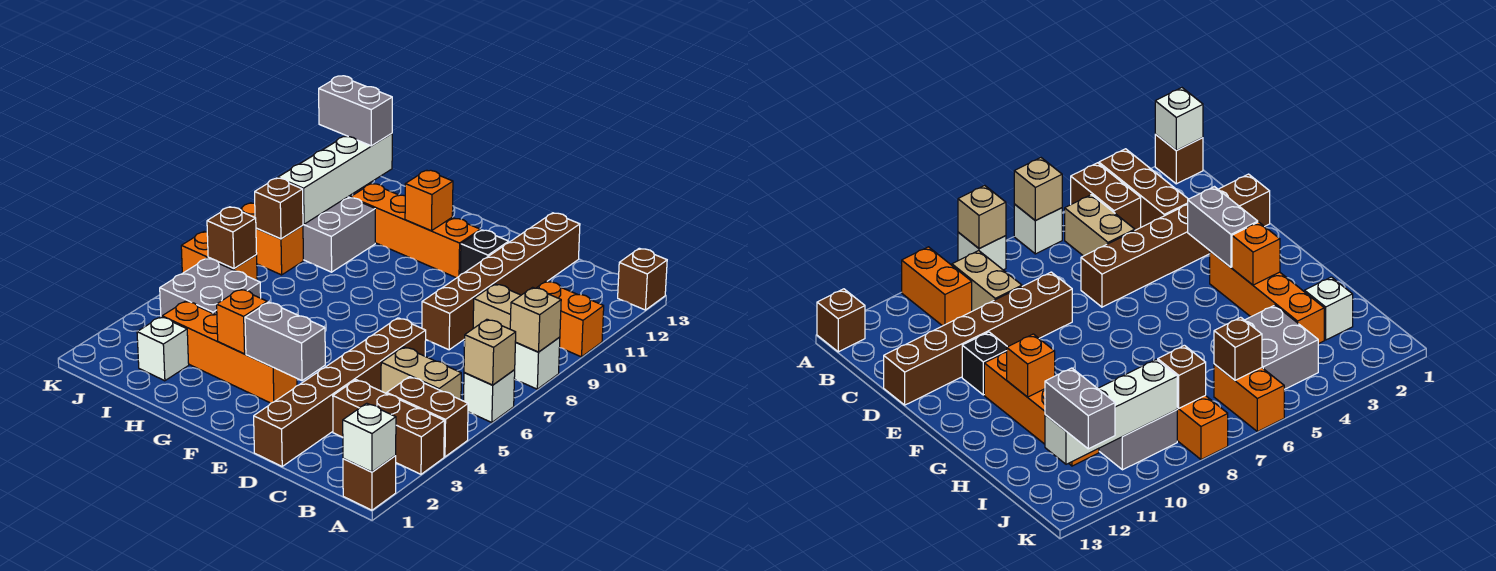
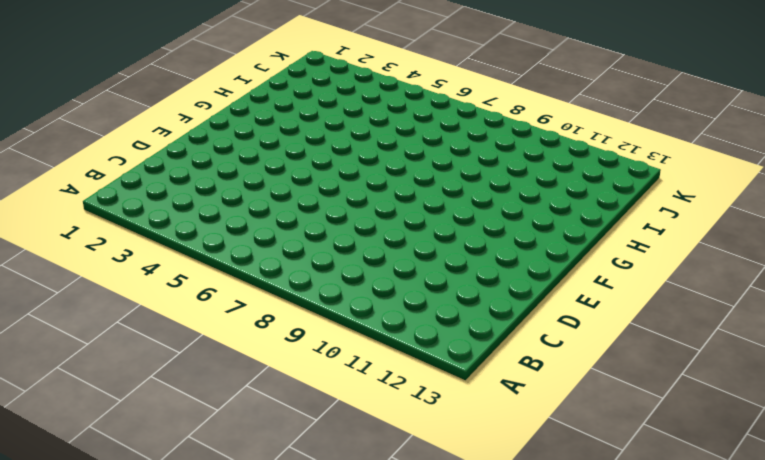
none -> brown 1x1 brick [343,456,396,510]
none -> brown 1x3 brick [333,380,444,474]
none -> brown 1x2 brick [387,377,468,457]

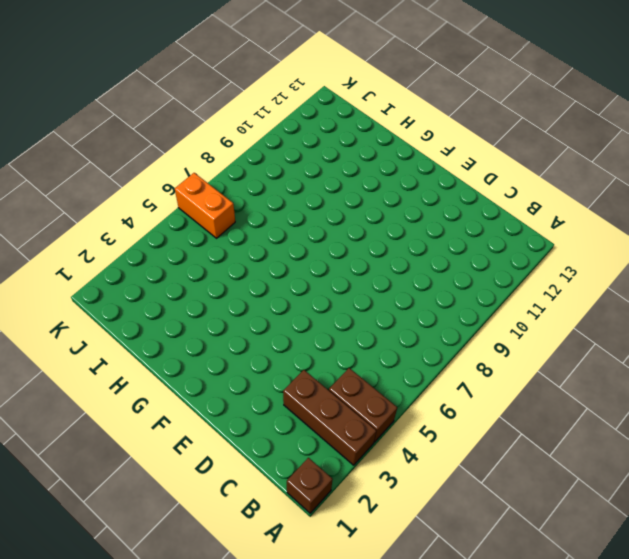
none -> white 1x1 brick [464,370,515,423]
none -> white 1x1 brick [514,337,560,389]
none -> orange 1x2 brick [537,281,604,357]

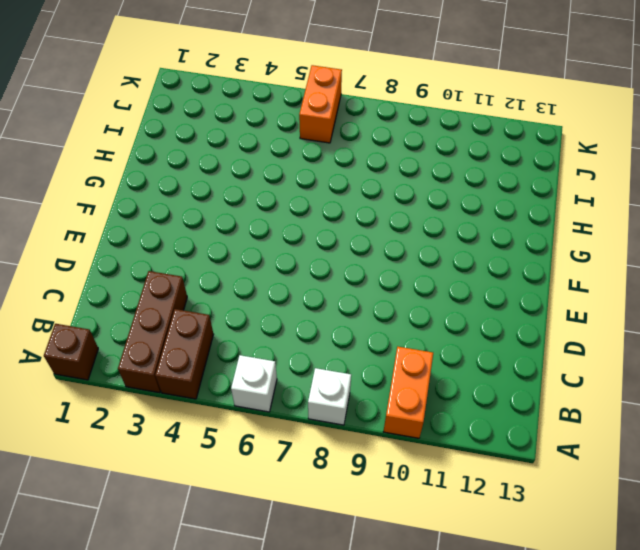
none -> brown 1x1 brick [618,248,667,310]
none -> tan 1x2 brick [381,347,461,400]
none -> tan 1x2 brick [473,284,521,329]

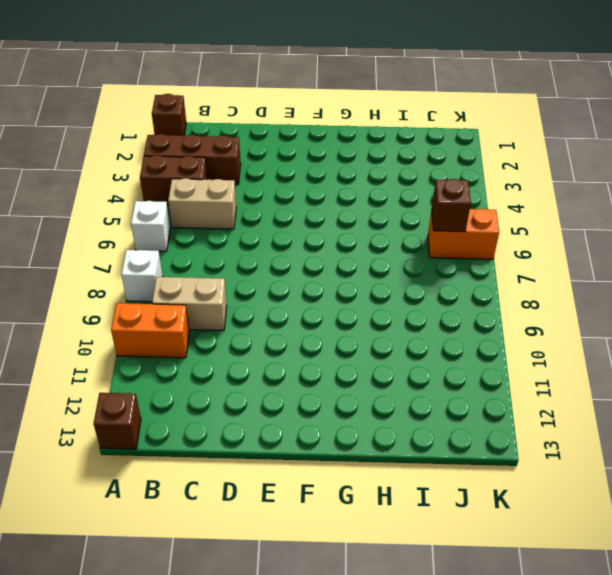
none -> brown 1x6 brick [254,318,426,466]
none -> brown 1x6 brick [422,213,580,350]
none -> black 1x1 brick [460,230,509,275]

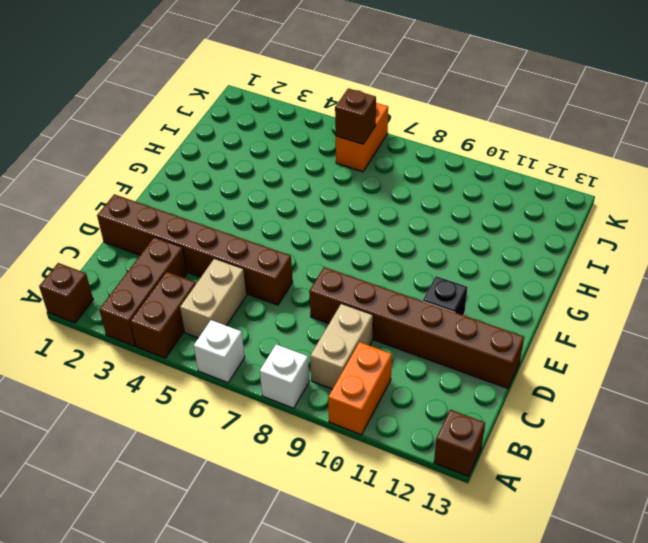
none -> orange 1x4 brick [162,301,297,403]
none -> orange 1x4 brick [351,184,480,278]
none -> white 1x1 brick [137,317,189,381]

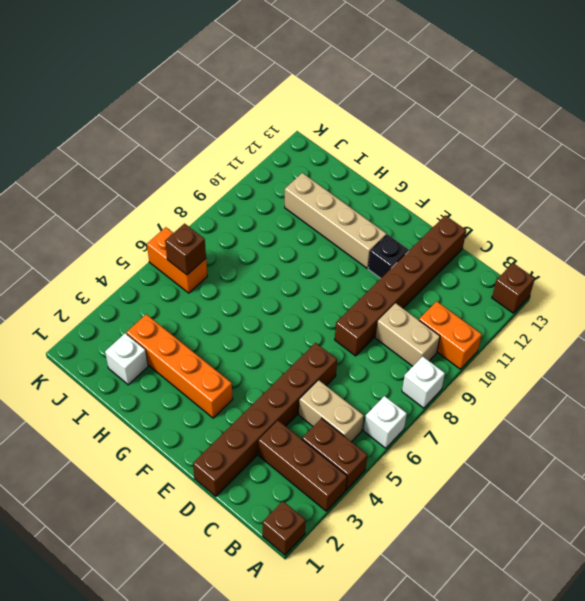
tan 1x4 brick [285,173,386,268] -> orange 1x4 brick [351,184,480,278]
none -> grey 2x2 brick [160,258,261,317]
none -> grey 2x2 brick [303,197,375,272]
none -> orange 1x2 brick [240,203,303,275]

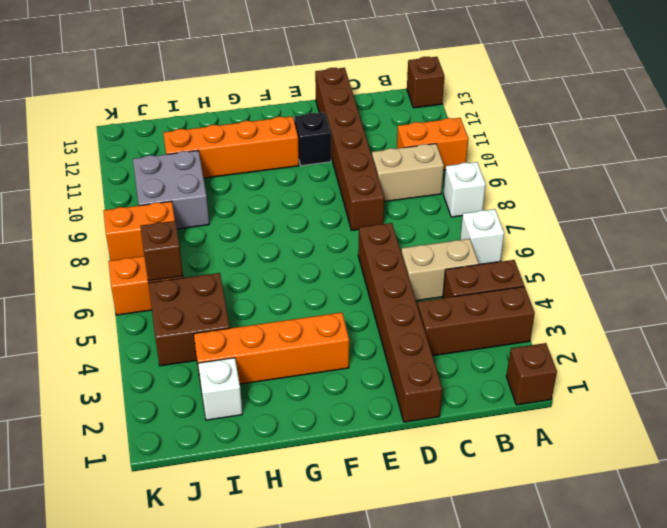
brown 2x2 brick [148,273,230,366] -> grey 2x2 brick [160,258,261,317]
none -> white 1x1 brick [343,403,396,472]
none -> tan 1x1 brick [464,319,516,385]
none -> tan 1x1 brick [510,287,561,352]

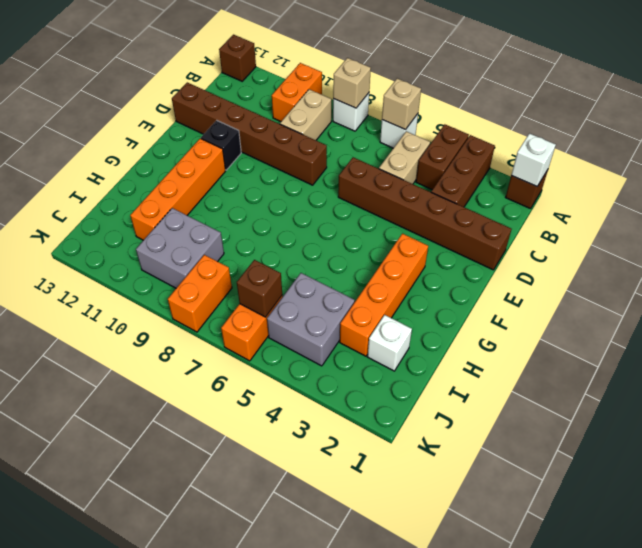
none -> grey 1x2 brick [245,302,325,381]
none -> orange 1x1 brick [217,289,267,354]
none -> orange 1x1 brick [405,170,453,231]

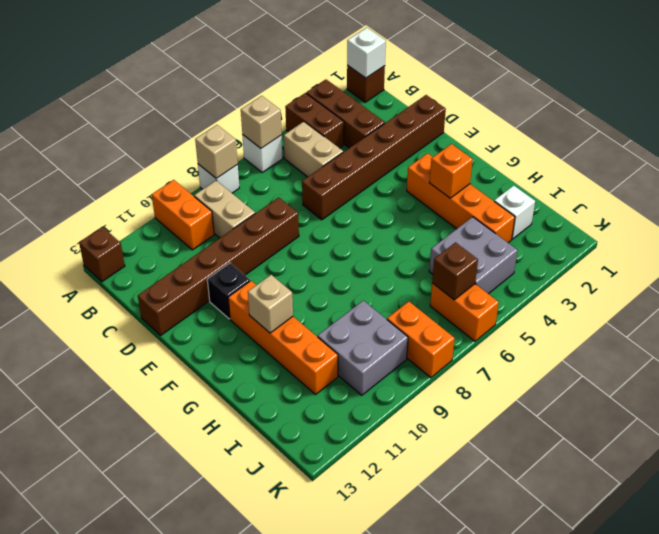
tan 1x1 brick [248,275,293,333] -> orange 1x1 brick [405,170,453,231]
none -> grey 1x2 brick [245,302,325,381]
none -> brown 1x1 brick [255,178,303,239]
none -> white 1x4 brick [278,134,392,224]

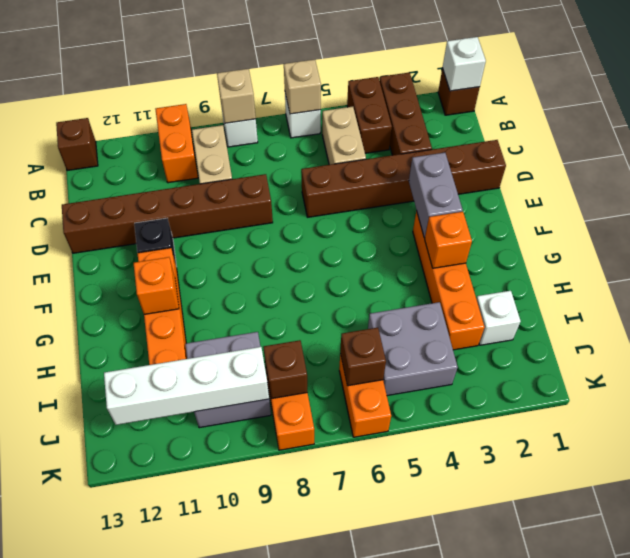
none -> grey 1x2 brick [319,76,392,146]

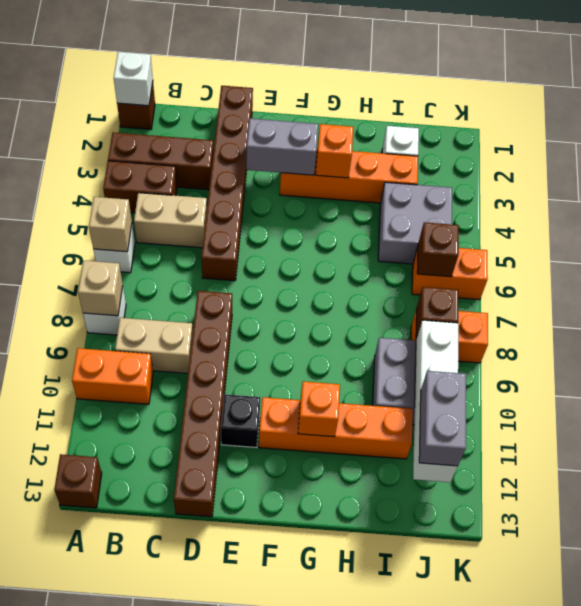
grey 1x2 brick [419,371,466,466] -> grey 1x2 brick turned to [319,76,392,146]

